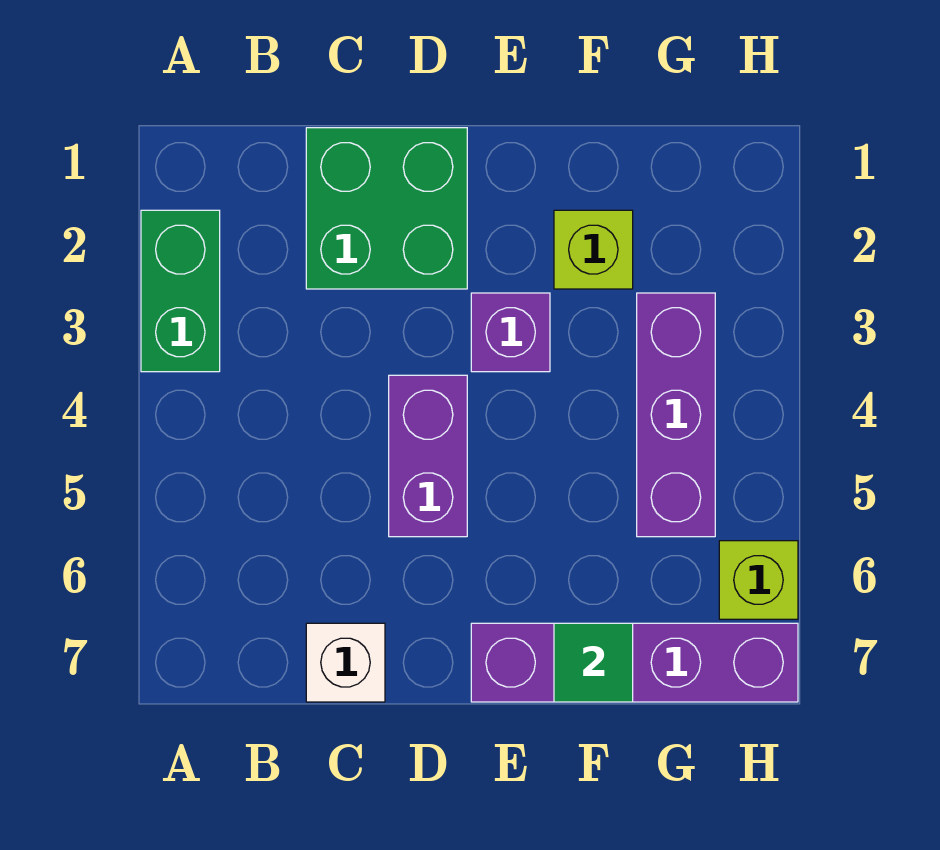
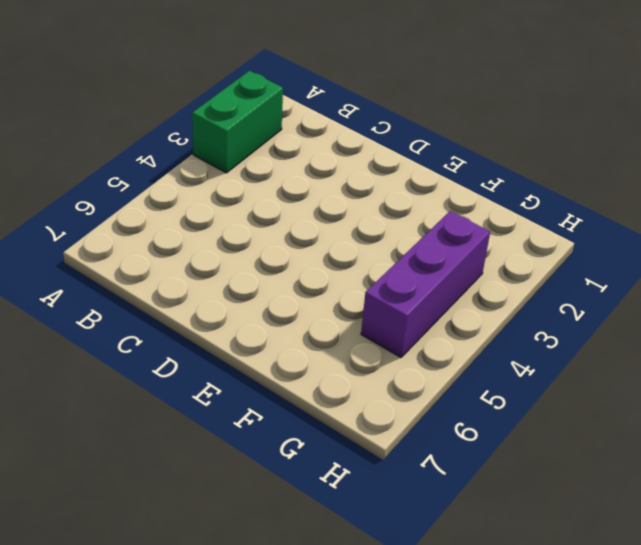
none -> green 2x2 brick [306,128,467,289]
none -> white 1x1 brick [306,623,385,702]

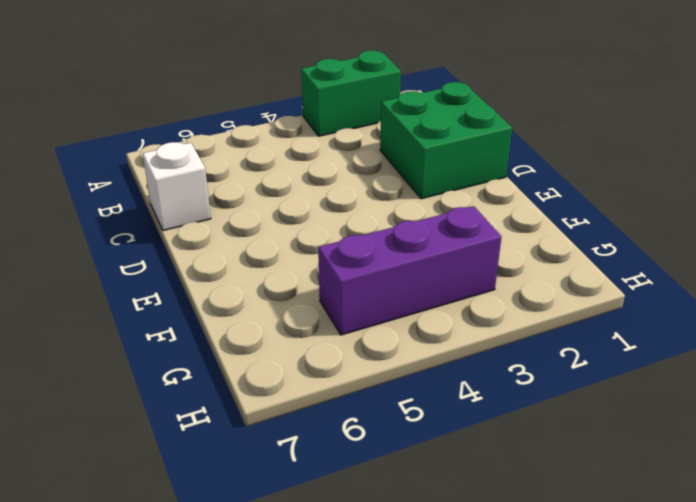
none -> purple 1x2 brick [389,375,467,537]
none -> purple 1x1 brick [471,293,550,372]

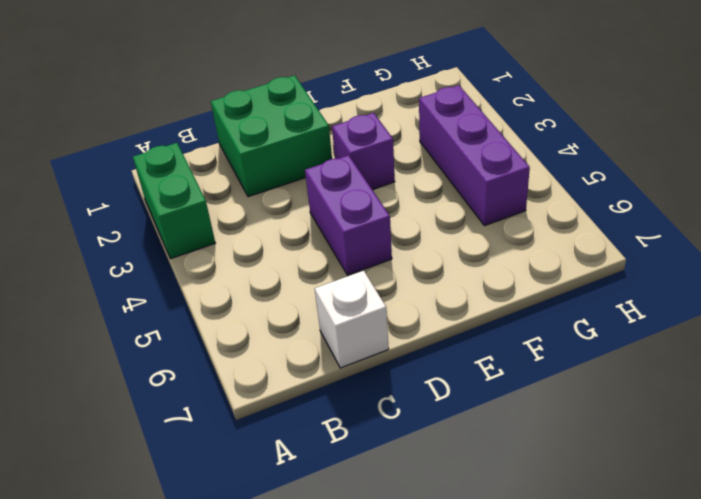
none -> purple 1x4 brick [471,623,798,702]
none -> lime 1x1 brick [554,210,633,289]

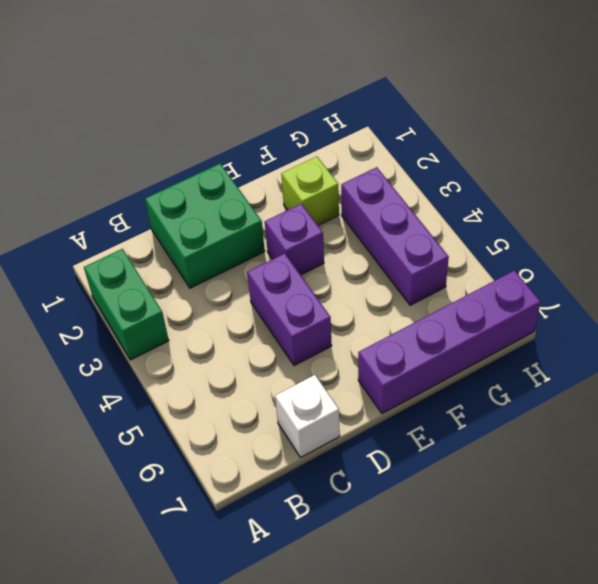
none -> lime 1x1 brick [719,541,798,619]
none -> green 1x1 tile [554,623,633,702]

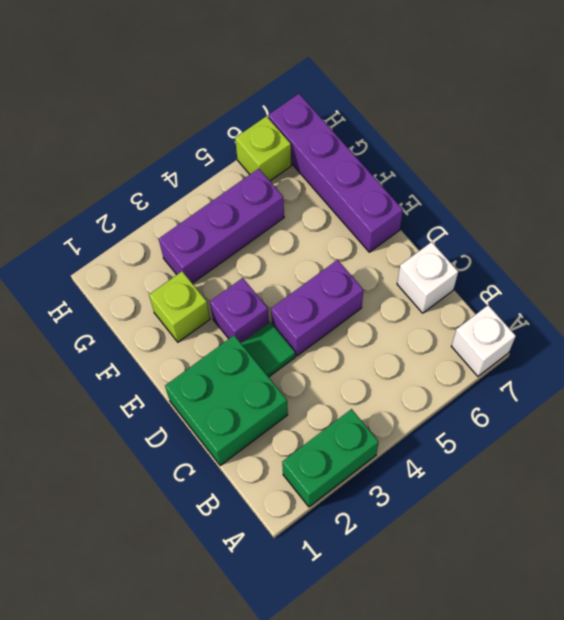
white 1x1 brick [451,305,516,376] -> none
green 1x1 tile [241,322,295,377] -> green 1x1 tile moved to [554,623,633,702]

